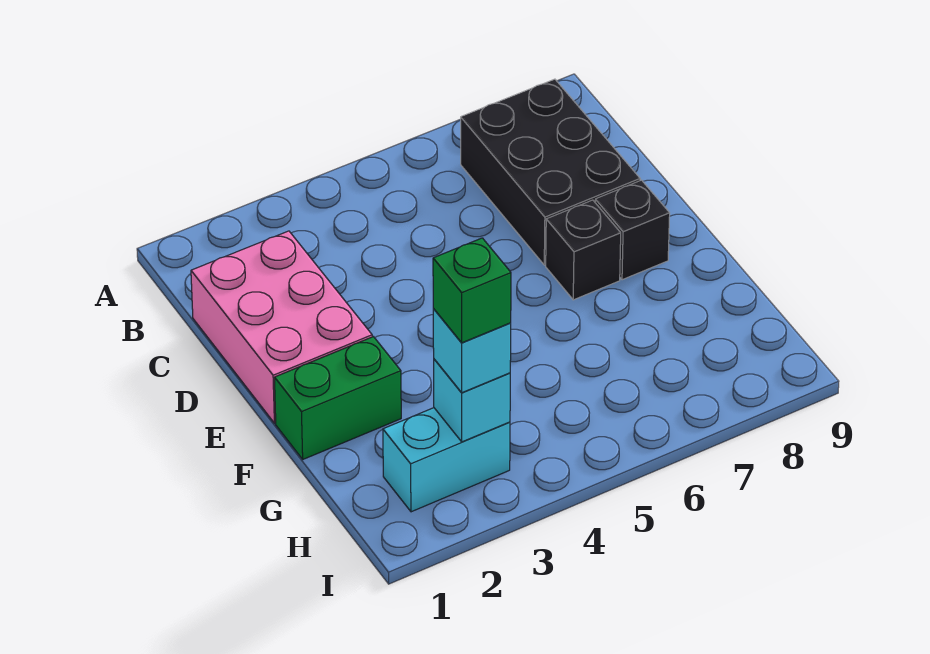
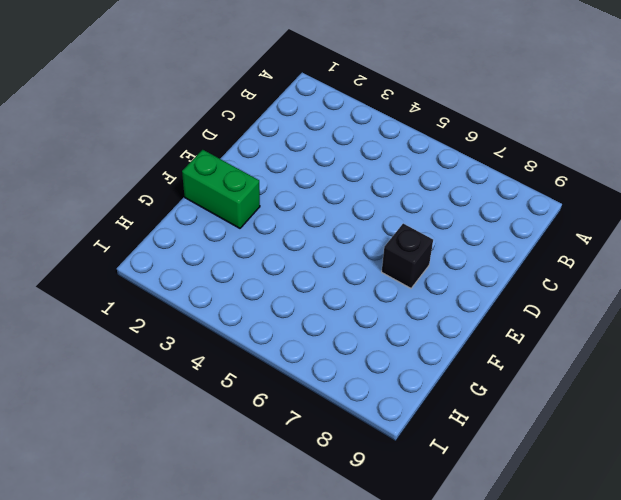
none -> black 2x3 brick [461,79,640,265]
none -> pink 2x3 brick [191,231,372,423]

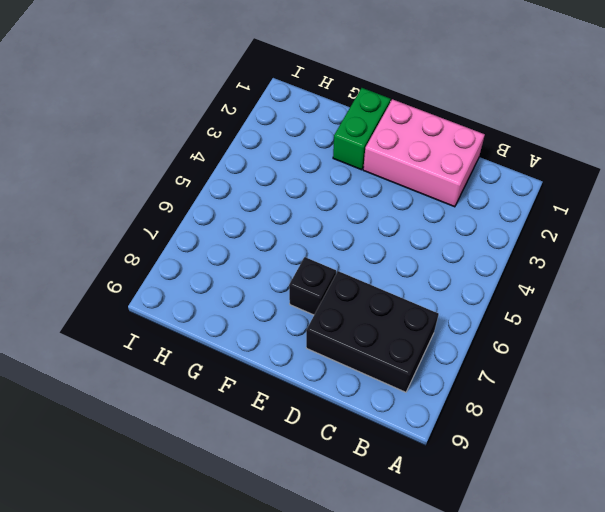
none -> black 1x1 brick [595,180,670,280]
none -> cyan 1x2 brick [383,408,510,512]

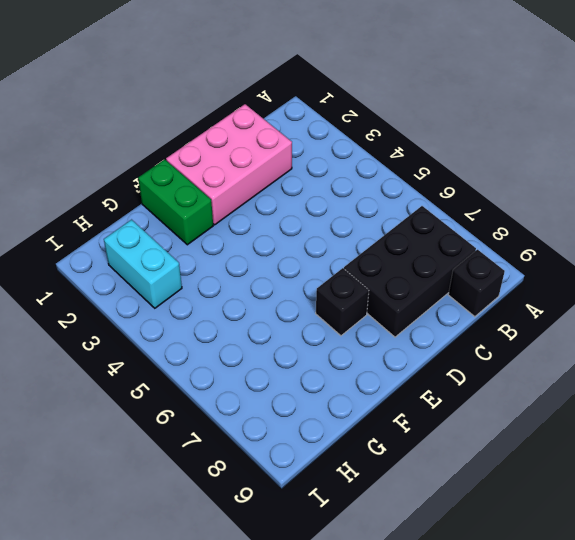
black 1x1 brick [448,250,505,317] -> black 1x1 brick moved to [595,180,670,280]
none -> cyan 1x1 brick [434,359,510,442]
none -> cyan 1x1 brick [433,309,511,393]

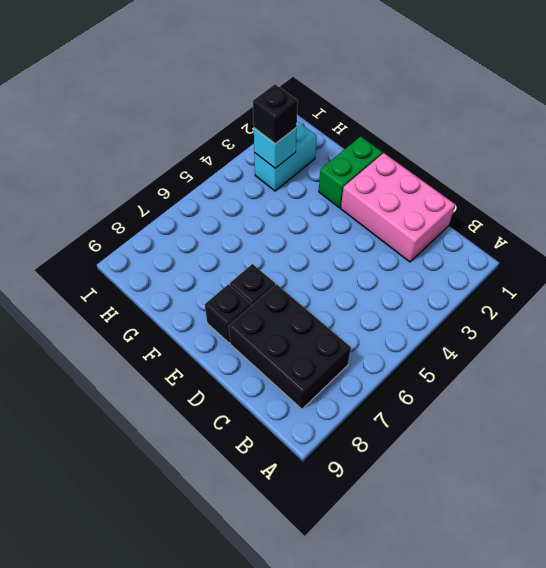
black 1x1 brick [253,84,298,144] -> cyan 1x1 brick [433,309,511,393]
none -> green 1x1 brick [433,238,511,343]

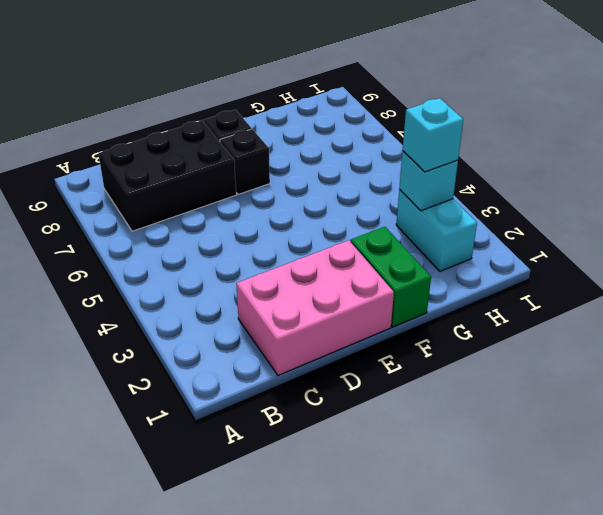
none -> green 1x1 brick [433,238,511,343]

